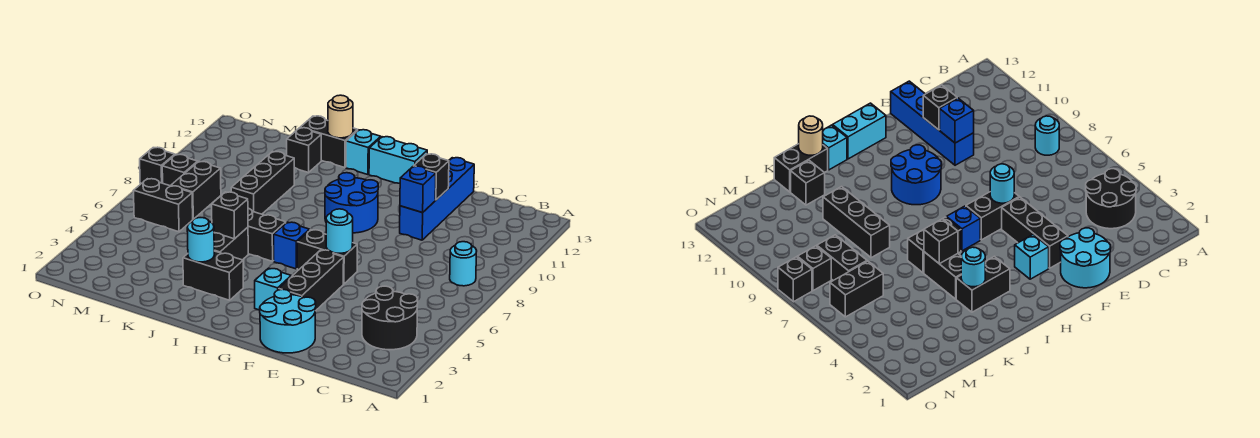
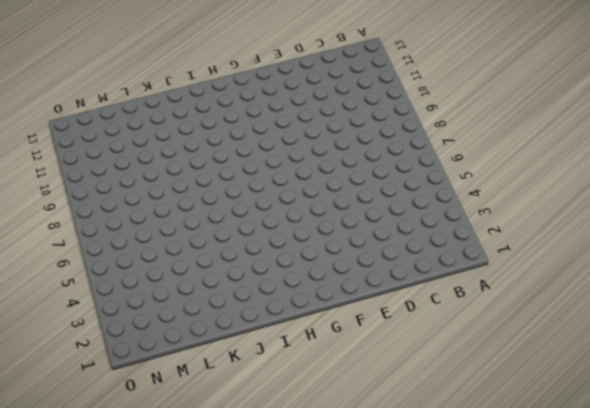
none -> black 2x2 round brick [362,286,418,350]
none -> cyan 1x1 round brick [450,242,477,286]
none -> cyan 2x2 round brick [260,289,316,353]

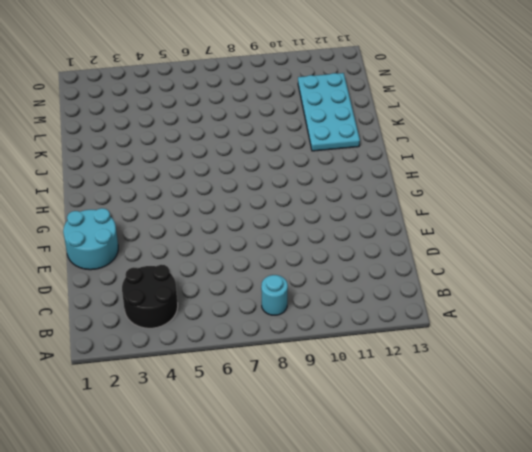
cyan 2x4 plate [298,73,360,151] -> black 1x1 brick [287,128,321,173]
none -> blue 1x4 brick [400,158,474,240]
none -> black 1x3 brick [279,250,344,311]
none -> black 1x2 brick [297,230,357,284]

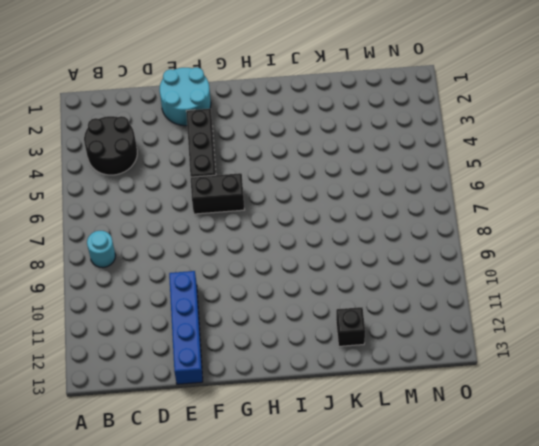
none -> cyan 1x1 brick [255,268,291,310]
none -> blue 2x2 round brick [325,173,378,233]
none -> cyan 1x2 brick [369,137,427,183]

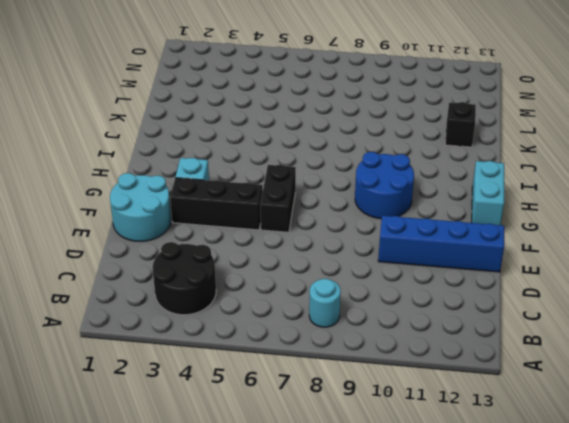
none -> blue 1x1 brick [274,222,310,269]
none -> black 1x2 brick [183,251,243,300]
none -> black 1x2 brick [248,208,286,261]

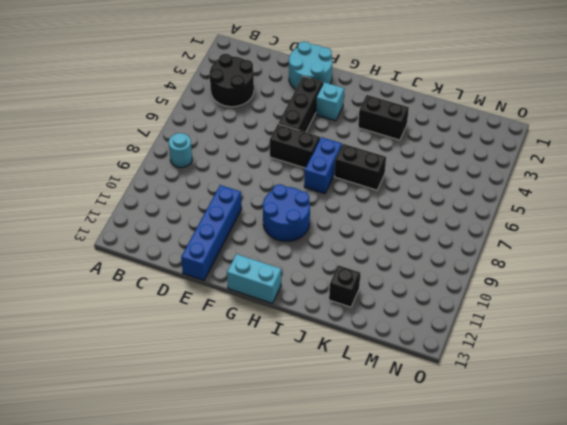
blue 1x2 brick [304,137,342,194] -> blue 1x1 brick [274,222,310,269]
none -> cyan 1x1 brick [346,130,381,175]
none -> black 1x2 brick [214,227,248,260]
none -> black 1x2 brick [300,116,358,168]

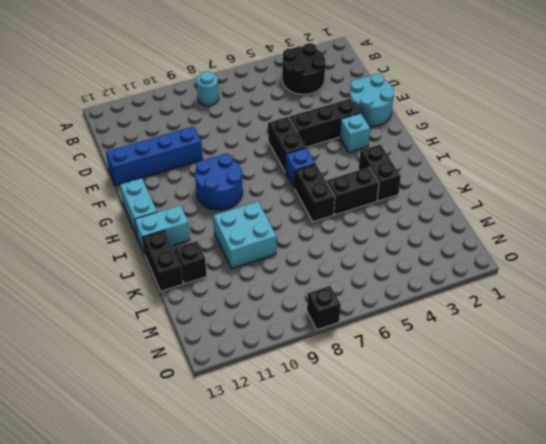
cyan 1x2 brick [135,205,190,254] -> cyan 1x1 brick [346,130,381,175]
cyan 2x2 brick [213,202,276,269] -> black 1x3 brick [231,152,294,214]
none -> black 1x2 brick [134,179,193,232]
none -> black 1x2 brick [171,162,221,219]
none -> black 1x1 brick [162,154,198,186]

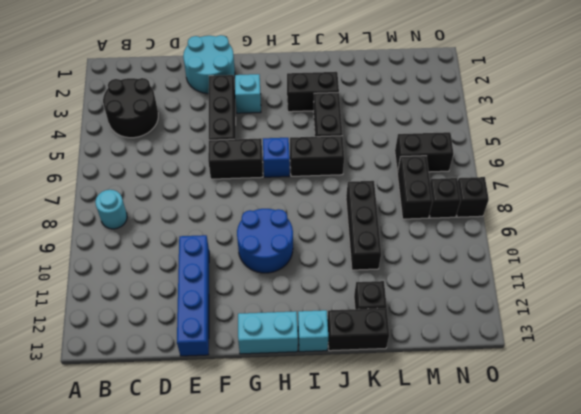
none -> blue 1x1 brick [400,166,436,213]
none -> black 1x1 brick [414,154,449,200]
none -> cyan 1x1 round brick [326,209,353,253]

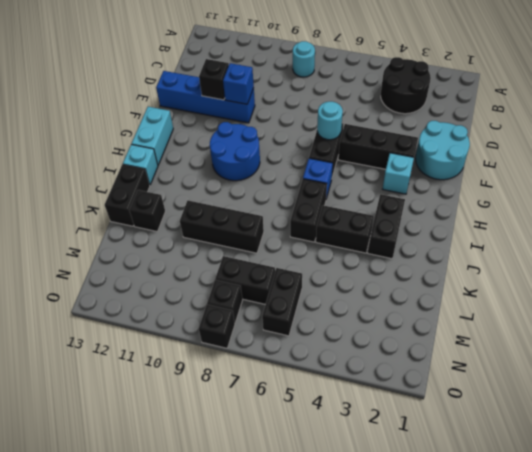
none -> cyan 1x1 round brick [187,218,214,262]
none -> black 1x1 brick [212,192,248,239]
none -> tan 1x1 round brick [328,95,353,138]

